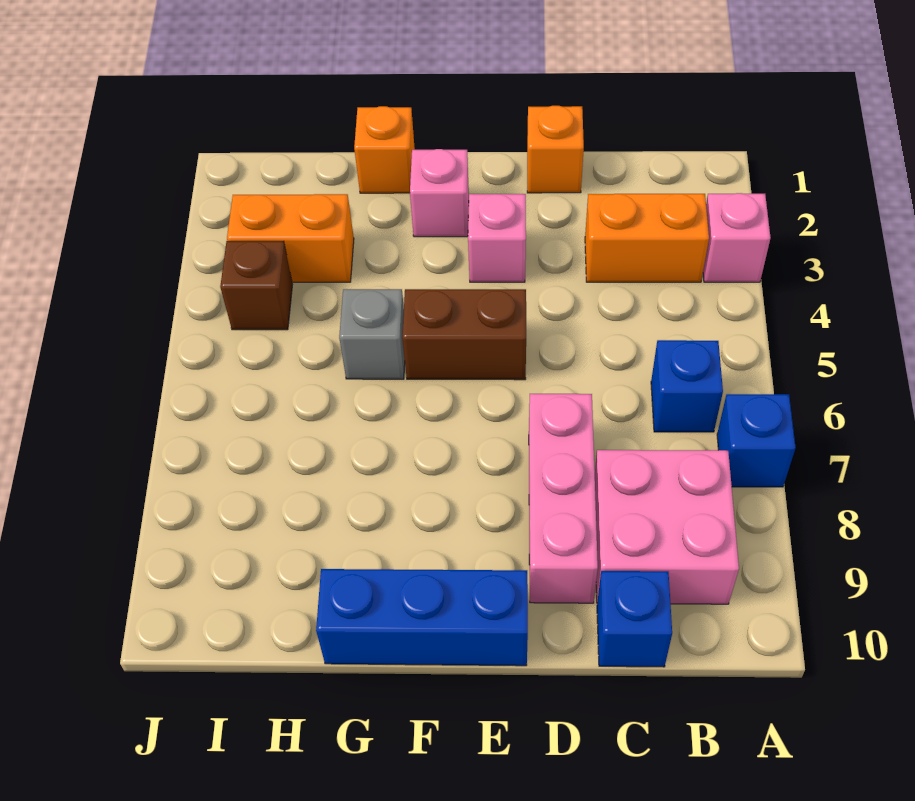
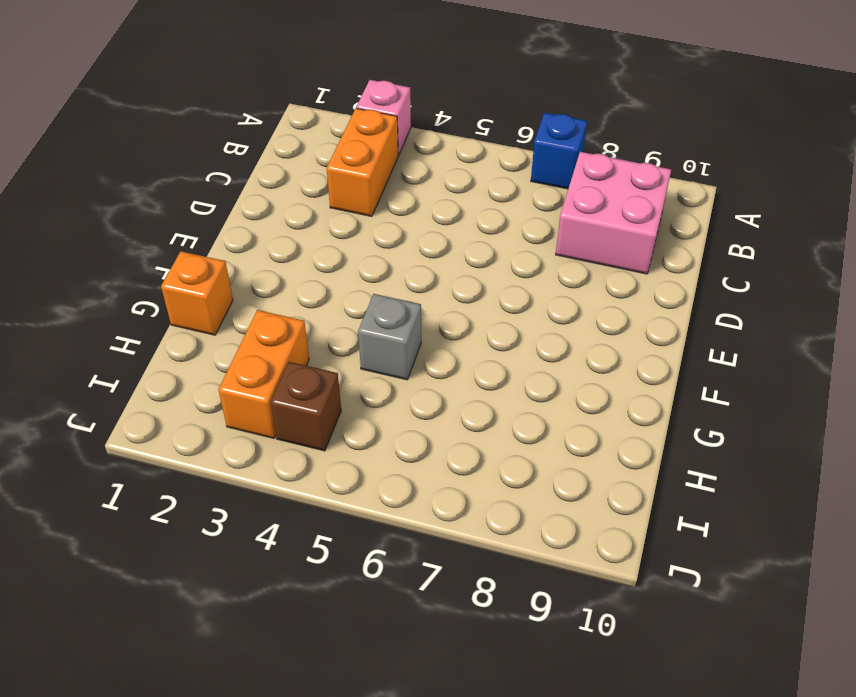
none -> blue 1x1 brick [651,340,723,432]
none -> blue 1x1 brick [597,571,672,667]
none -> orange 1x1 brick [527,106,584,193]

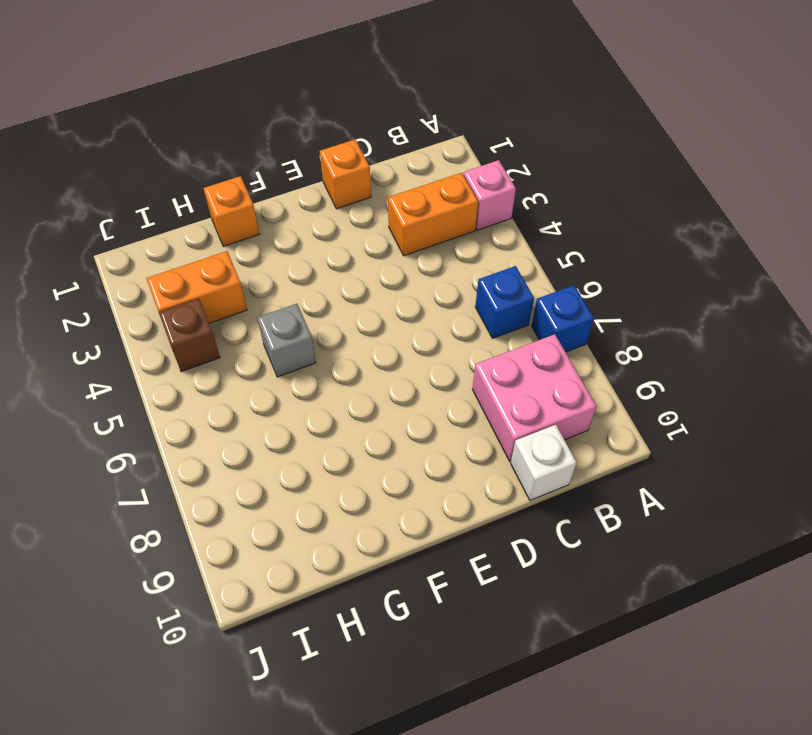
white 1x1 brick [511,425,577,500] -> blue 1x1 brick [597,571,672,667]
none -> pink 1x3 brick [529,394,598,603]
none -> pink 1x1 brick [468,194,526,282]
none -> brown 1x2 brick [402,289,526,380]

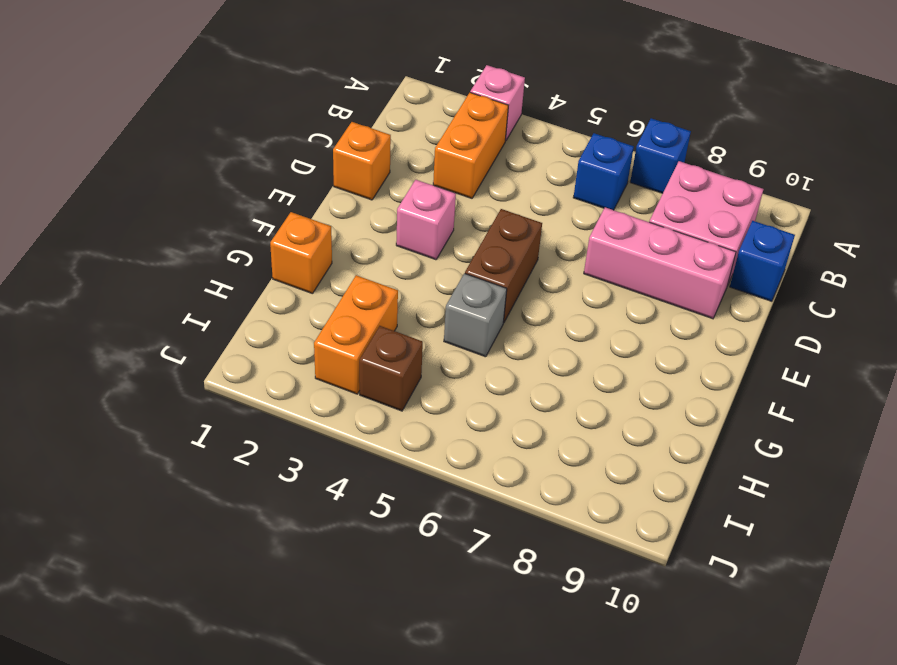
none -> blue 1x3 brick [316,569,528,666]
none -> pink 1x1 brick [410,149,469,237]

